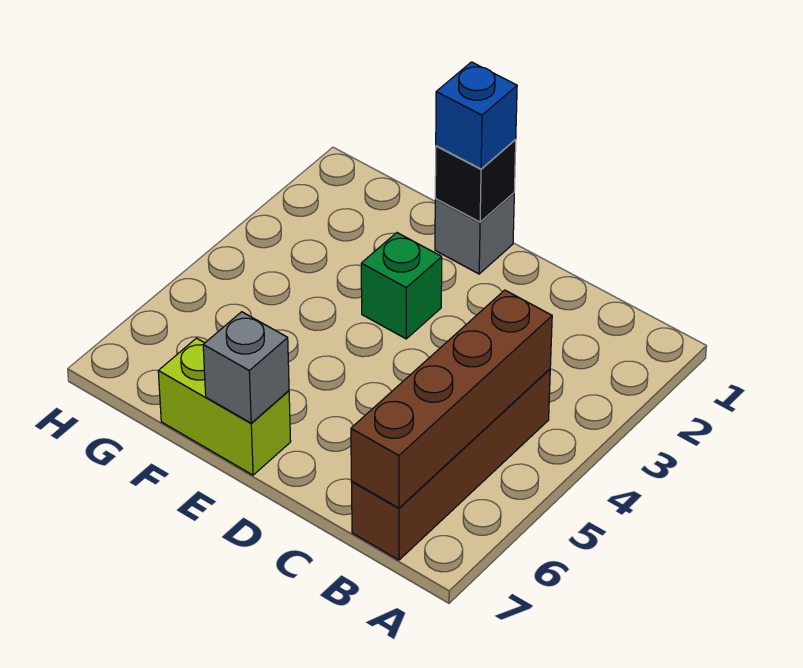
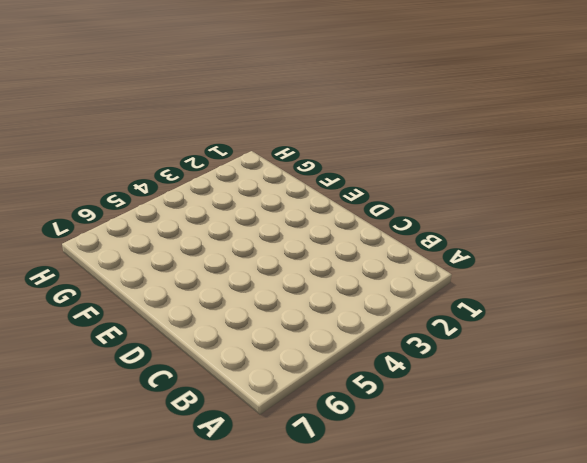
none -> brown 1x4 brick [352,369,550,560]
none -> grey 1x1 brick [435,193,514,274]

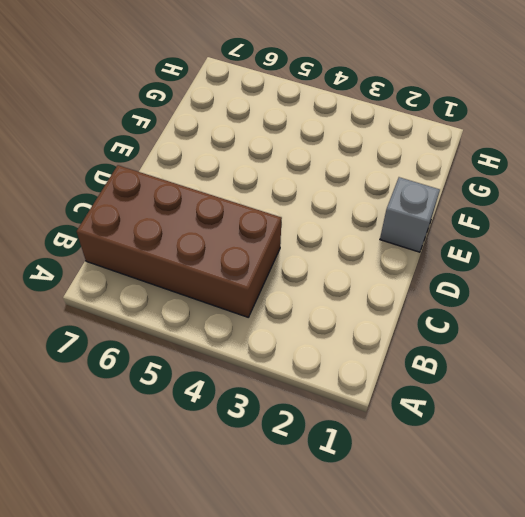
brown 2x4 brick [77,165,282,317] -> brown 1x4 brick [352,369,550,560]
none -> green 1x1 brick [361,233,442,339]
none -> lime 1x2 brick [158,338,291,475]

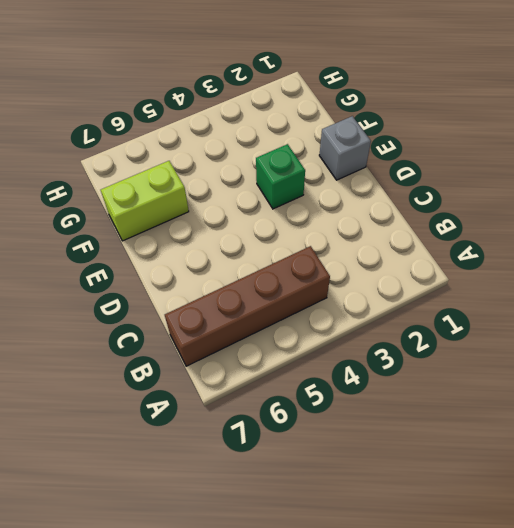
lime 1x2 brick [101,161,189,241] -> lime 1x2 brick turned to [158,338,291,475]
none -> brown 1x4 brick [351,290,552,508]
none -> black 1x1 brick [435,139,516,222]

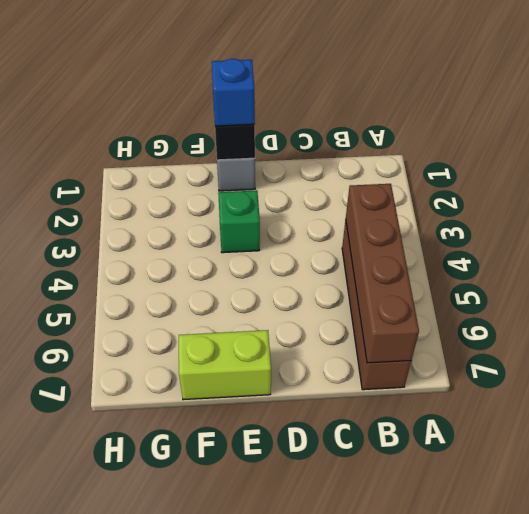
none -> grey 1x1 brick [203,312,289,423]

